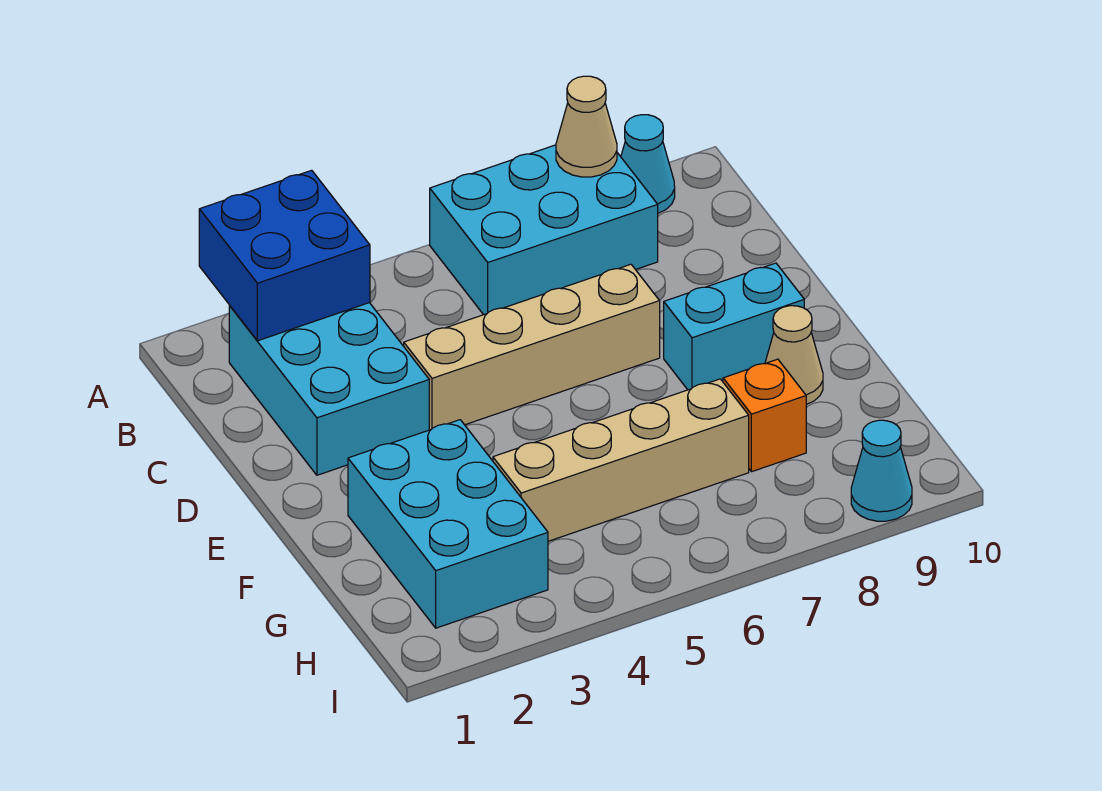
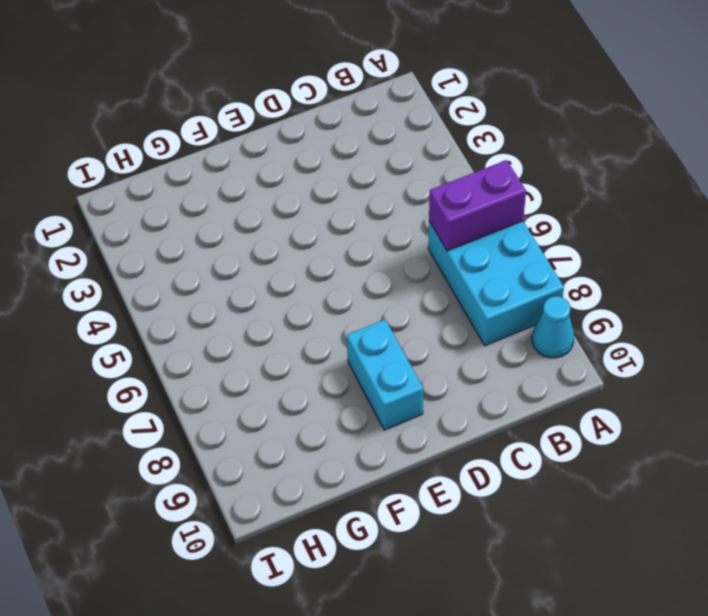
purple 1x2 brick [429,160,526,251] -> none
none -> cyan 2x3 brick [229,303,429,475]
none -> tan 1x4 brick [404,264,660,430]
none -> cyan 2x3 brick [348,420,548,628]

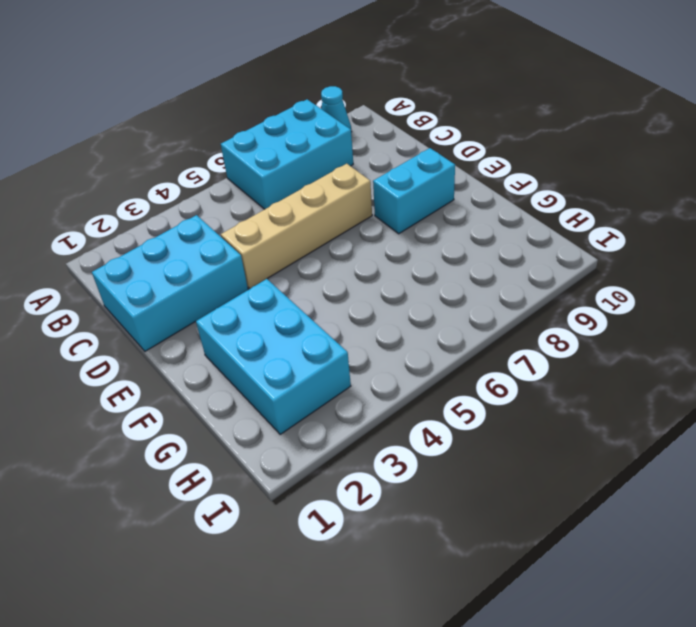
cyan 2x3 brick [92,215,248,351] -> cyan 2x3 brick turned to [229,303,429,475]
none -> tan 1x1 cone [765,306,823,405]
none -> tan 1x4 brick [493,379,749,541]
none -> orange 1x1 brick [723,359,806,472]

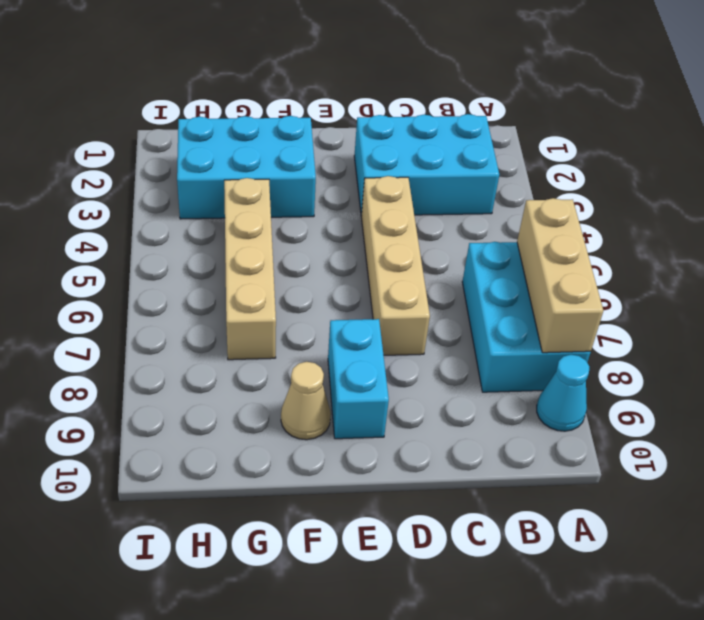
tan 1x3 brick [517,198,603,353] -> tan 1x1 cone [556,76,617,177]
none -> orange 1x1 brick [723,359,806,472]
none -> cyan 1x1 cone [851,420,912,521]
none -> blue 2x2 brick [199,170,370,341]

